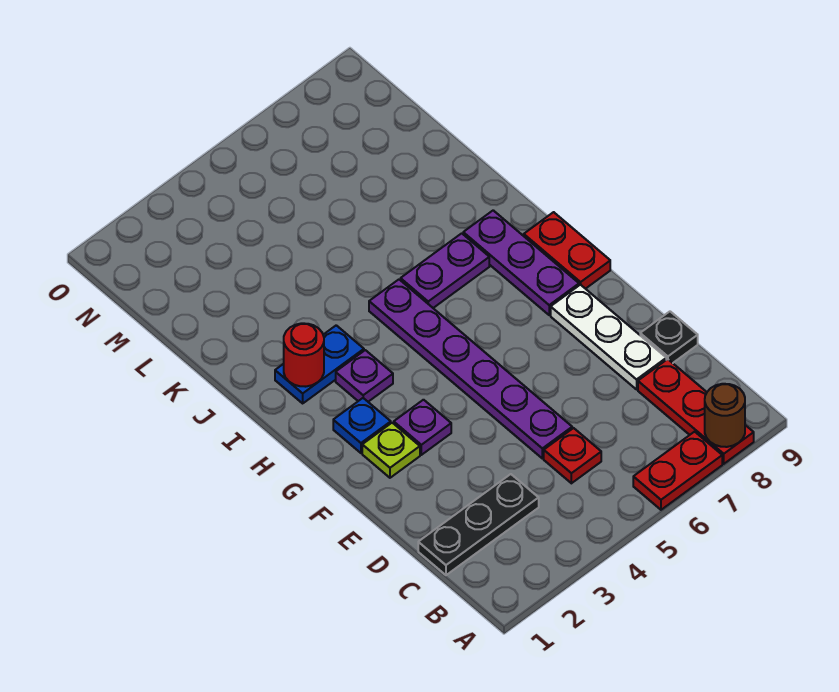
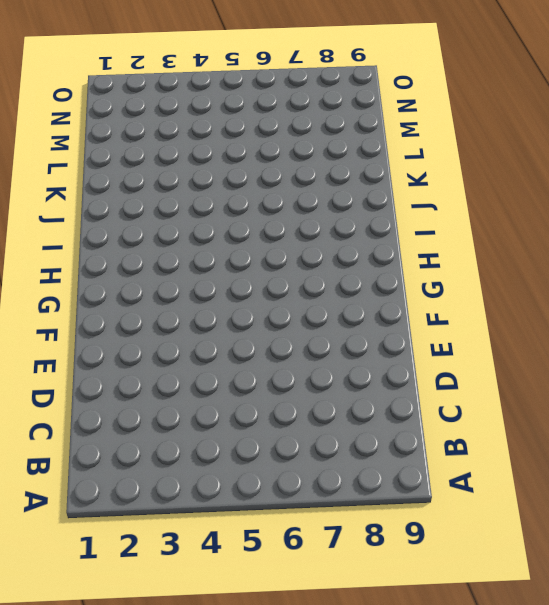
none -> red 1x2 plate [633,432,722,510]
none -> red 1x3 plate [638,359,754,464]
none -> black 1x3 plate [418,474,539,575]

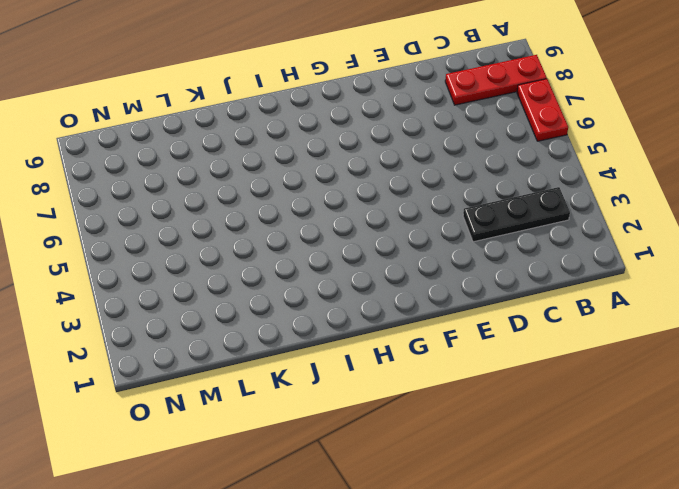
black 1x3 plate [463,187,570,242] -> black 1x3 plate turned to [418,474,539,575]
none -> red 1x1 plate [544,428,601,483]
none -> purple 1x6 plate [369,280,572,458]
none -> white 1x3 plate [551,285,666,389]

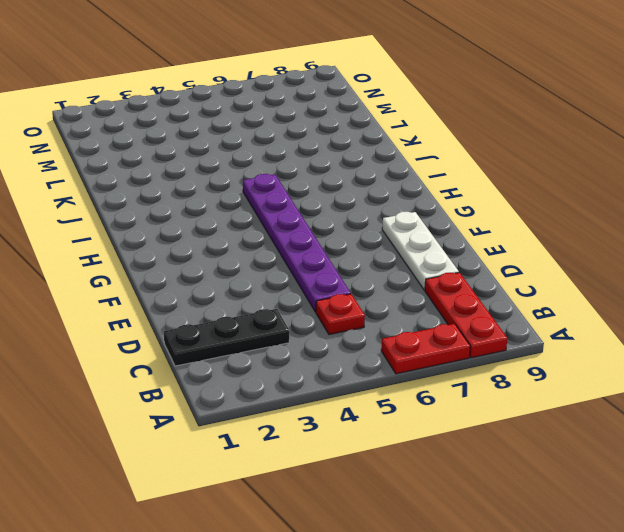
none -> black 1x1 plate [640,312,698,363]
none -> lime 1x1 plate [362,423,420,478]
none -> purple 1x1 plate [394,400,451,455]

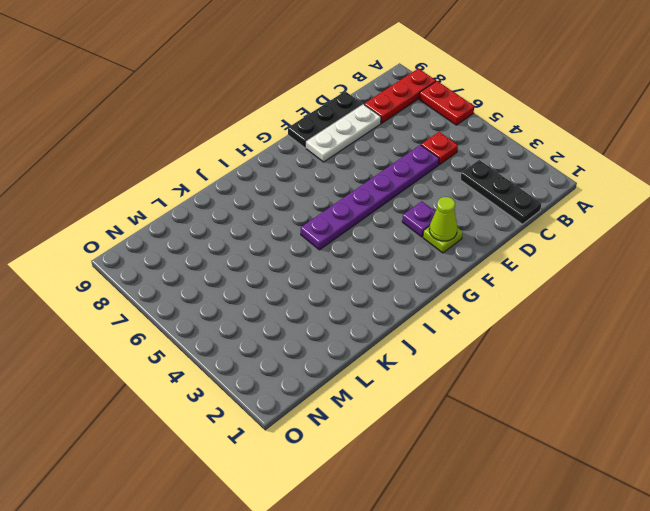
black 1x3 plate [288,91,362,148] -> black 1x1 plate [640,312,698,363]
lime 1x1 cone [429,197,457,241] -> none
none -> blue 1x1 plate [333,398,391,453]
none -> purple 1x3 plate [463,210,579,315]
none -> red 1x2 plate [524,212,610,289]

